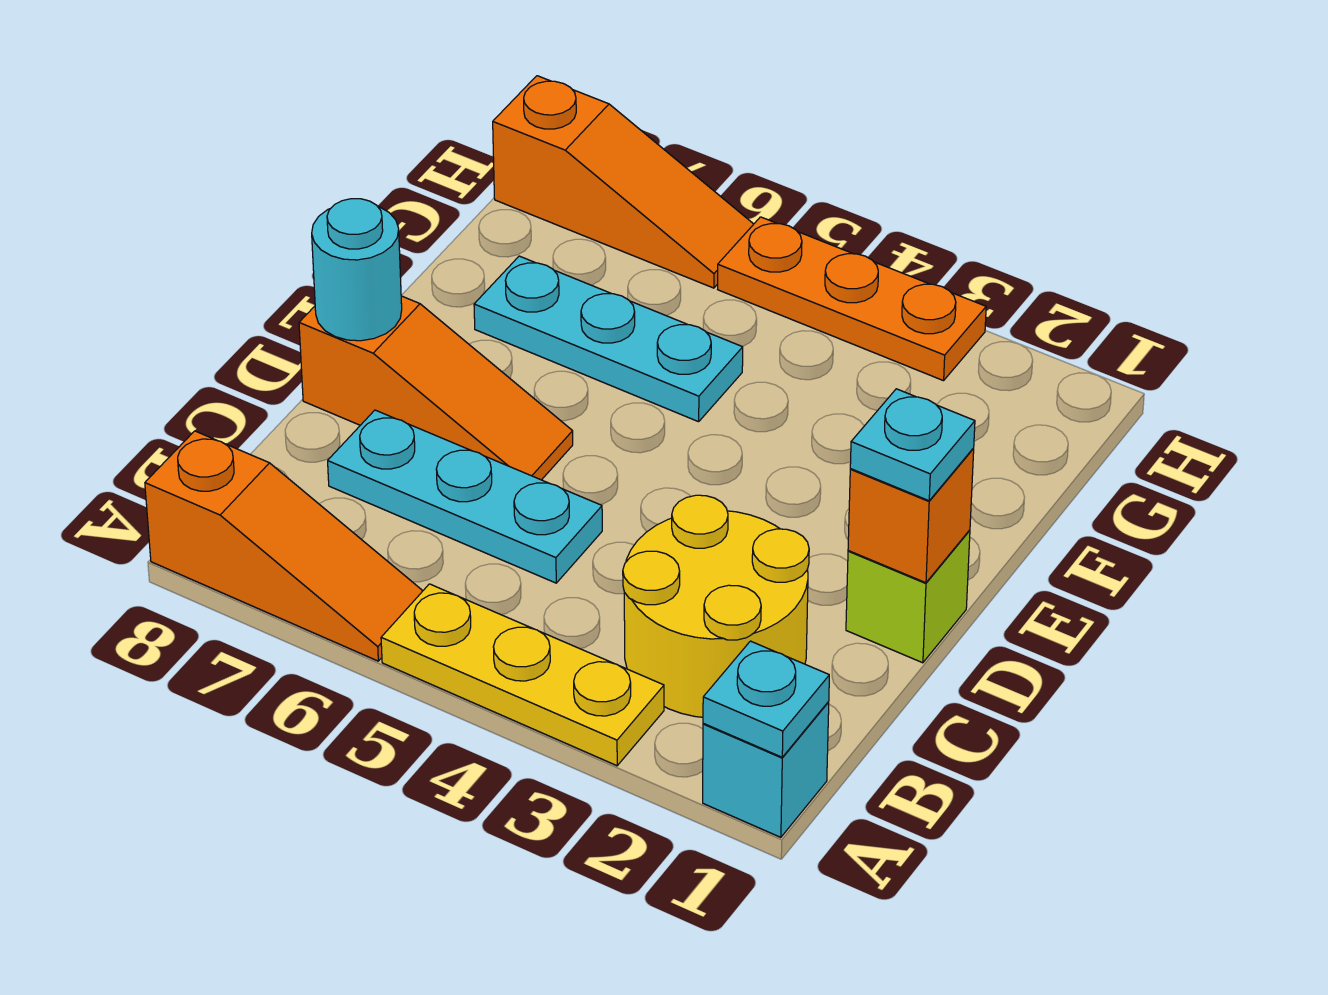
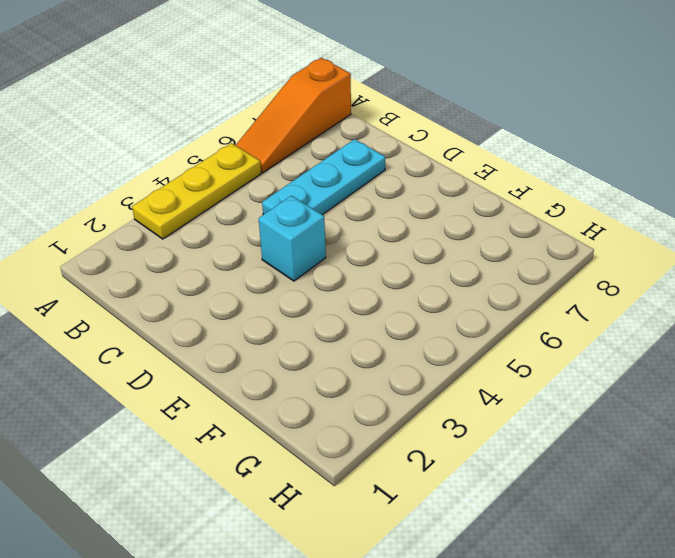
cyan 1x1 brick [259,196,326,281] -> cyan 1x1 brick moved to [703,702,829,837]
none -> yellow 2x2 round brick [623,495,809,717]
none -> lime 1x1 brick [846,530,970,663]
none -> orange 1x3 slope [299,296,573,480]

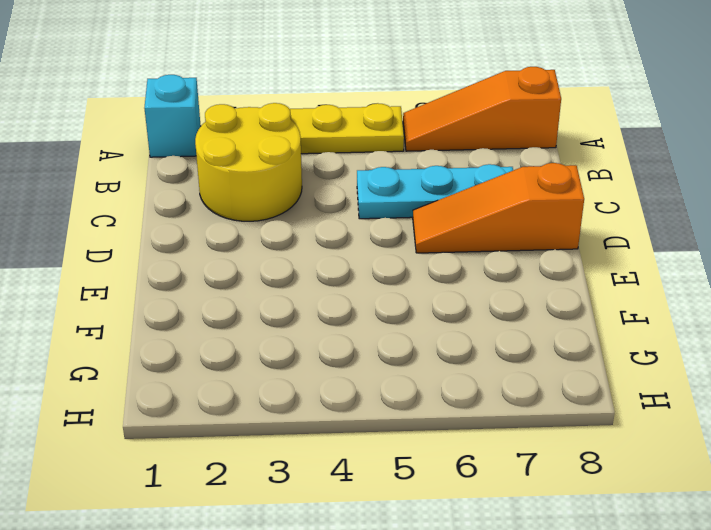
none -> lime 1x1 brick [846,530,970,663]
none -> cyan 1x3 plate [474,256,743,422]
none -> orange 1x3 plate [718,217,986,381]

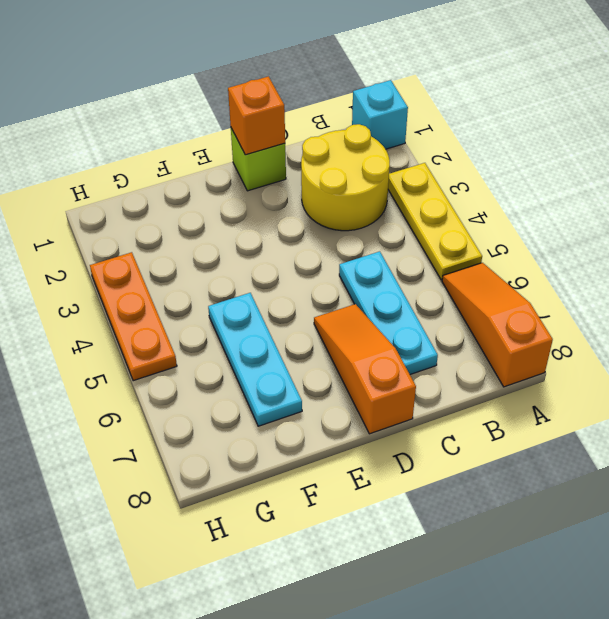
none -> orange 1x3 slope [493,76,753,288]
none -> cyan 1x1 plate [703,641,829,757]
none -> cyan 1x1 round brick [312,199,402,341]

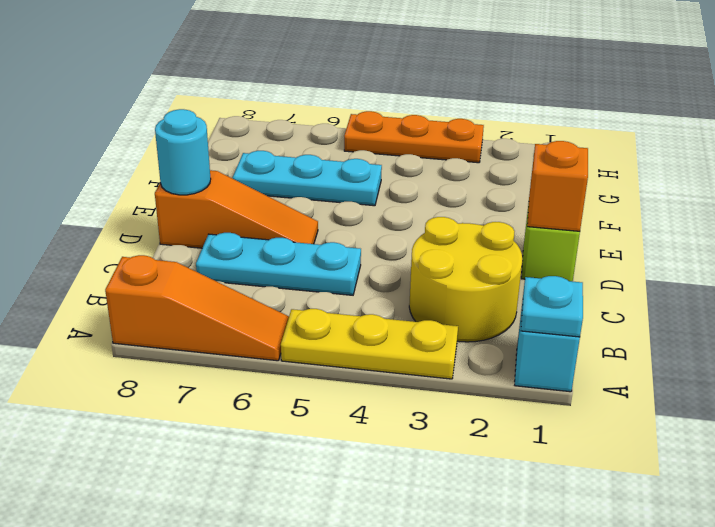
none -> orange 1x3 slope [493,76,753,288]
none -> cyan 1x1 plate [850,389,975,501]

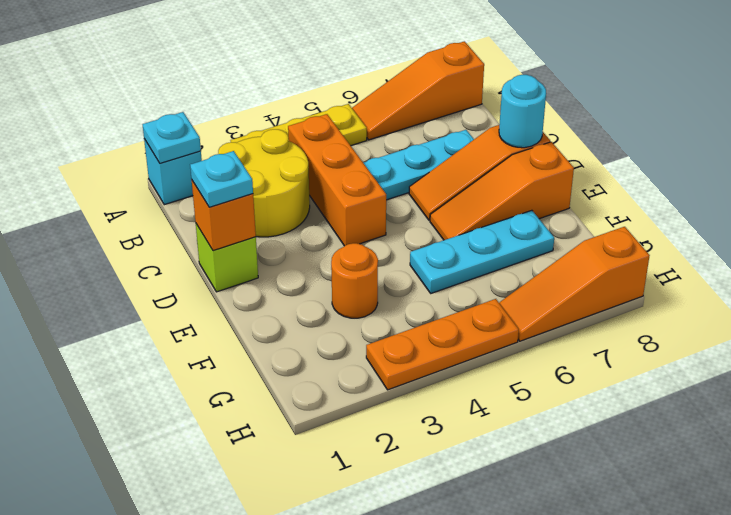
orange 1x3 brick [288,114,386,246] -> none
orange 1x3 slope [430,142,574,240] -> none
orange 1x1 round brick [331,243,378,318] -> none

